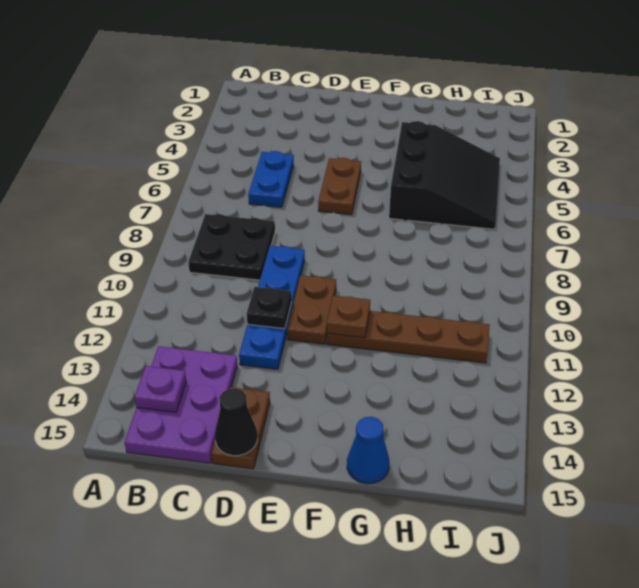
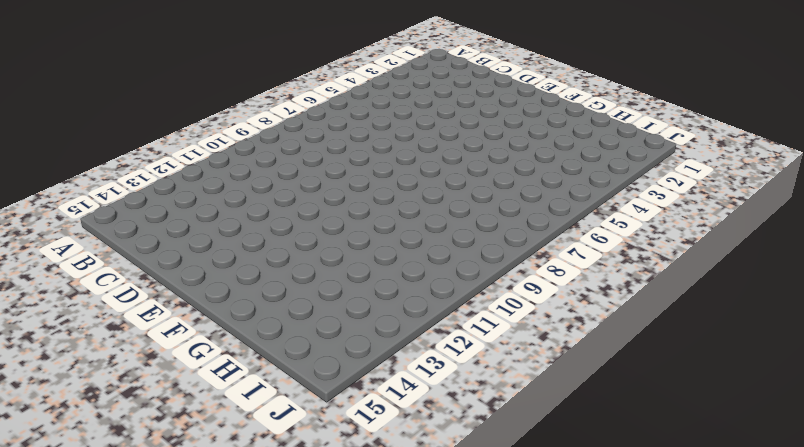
none -> black 2x2 plate [188,214,275,280]
none -> purple 2x3 plate [124,346,237,463]
none -> blue 1x2 plate [248,151,294,207]

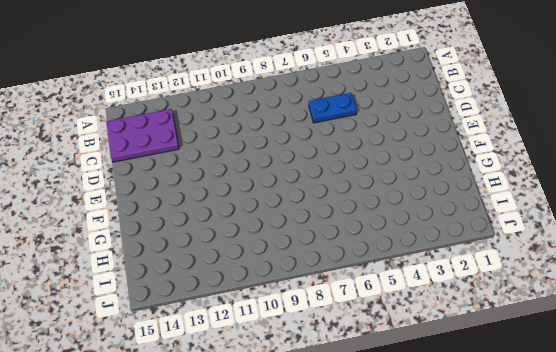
none -> black 2x2 plate [188,214,275,280]
none -> blue 1x4 plate [239,246,305,369]
none -> brown 1x2 plate [211,387,270,469]

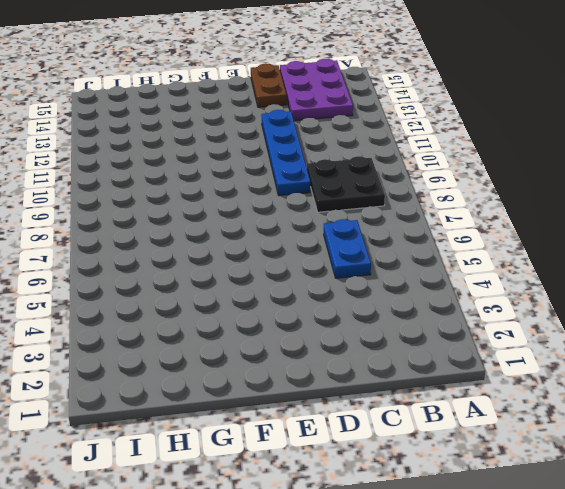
none -> brown 1x2 plate [318,158,361,215]
none -> brown 1x2 plate [287,275,336,344]
none -> brown 1x4 plate [327,311,490,363]

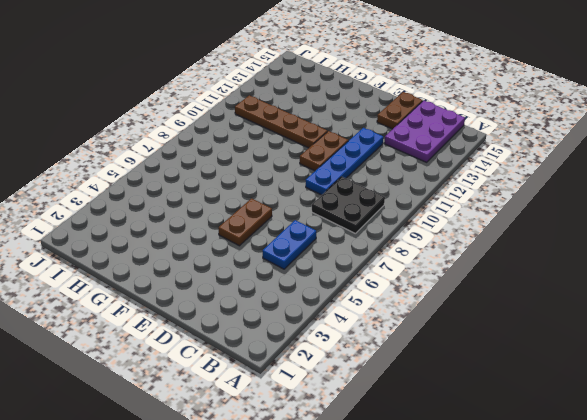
none -> black 3x3 slope [389,121,500,229]
none -> blue 1x1 cone [347,417,389,484]
none -> purple 1x1 plate [135,366,186,412]

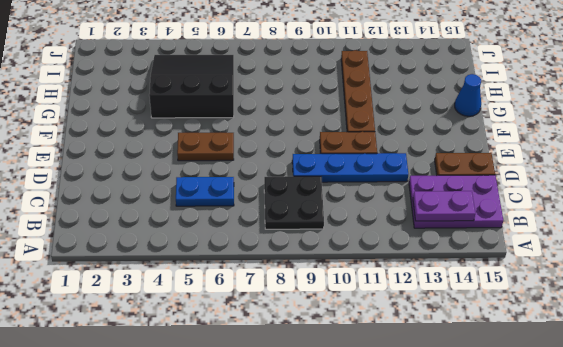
purple 1x2 plate [413,191,475,221] -> purple 1x1 plate [135,366,186,412]
none -> black 1x1 plate [247,287,292,329]
none -> black 1x1 cone [215,388,257,456]
none -> brown 1x1 plate [327,296,370,338]

